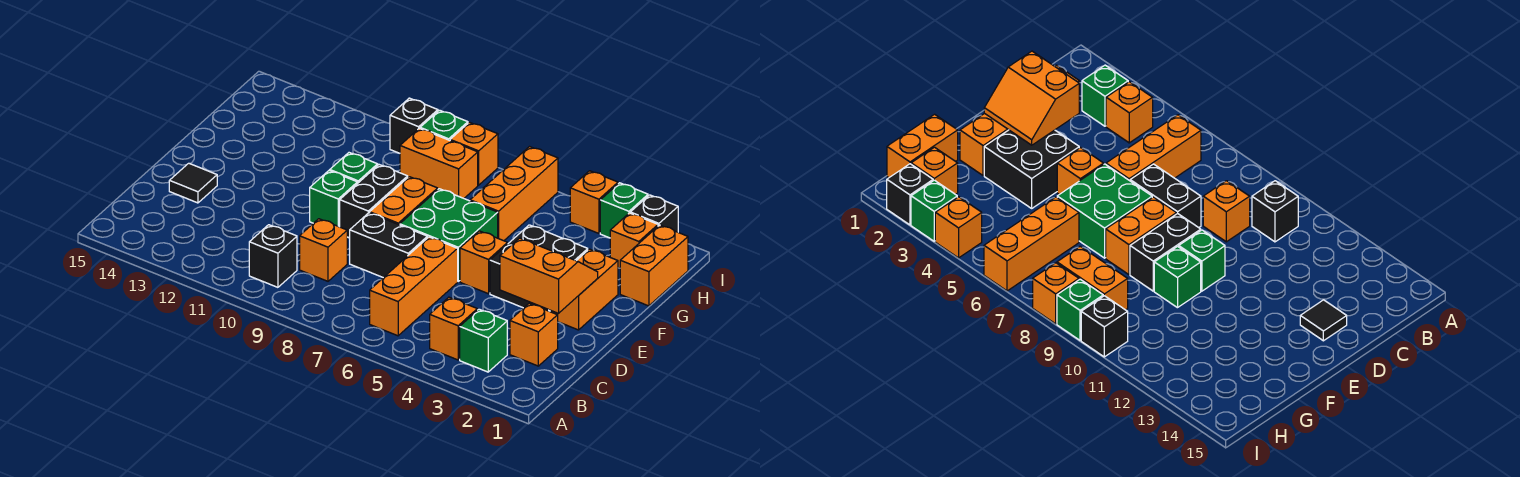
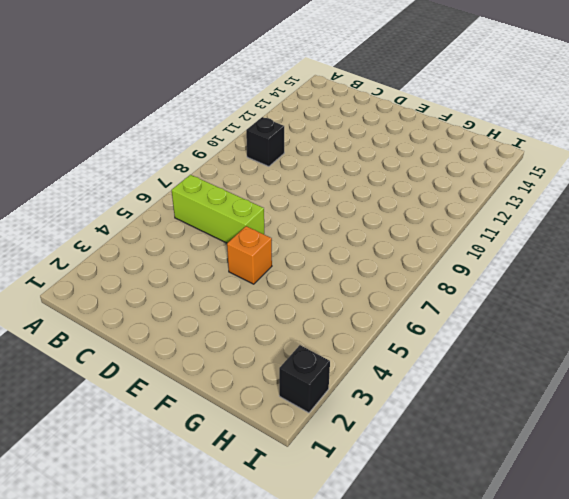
lime 1x3 brick [172,175,264,243] -> orange 1x3 brick [370,237,458,336]
none -> green 1x1 brick [460,309,507,372]
none -> orange 1x1 brick [430,297,477,360]
none -> orange 1x1 brick [510,303,558,366]

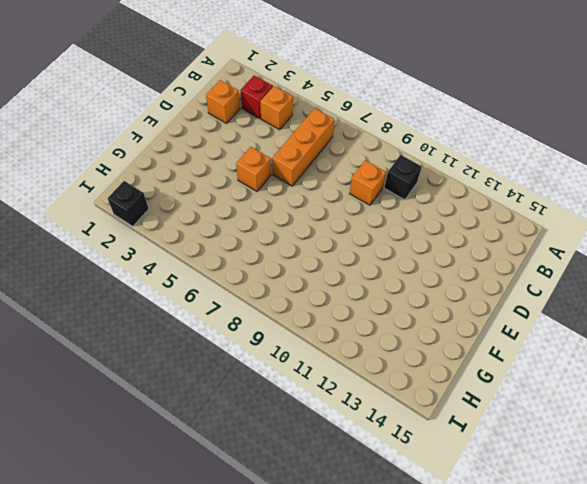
red 1x1 brick [240,76,273,118] -> green 1x1 brick [460,309,507,372]
none -> black 1x2 brick [350,213,427,278]
none -> black 1x1 tile [169,163,217,203]
none -> orange 1x2 brick [550,249,618,330]

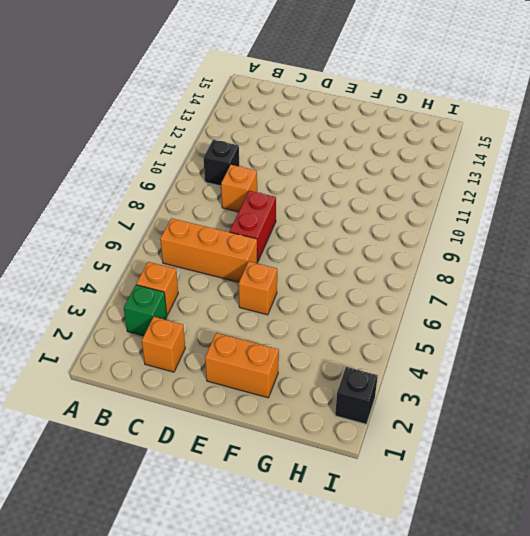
red 1x2 brick [230,191,276,262] -> black 1x2 brick [350,213,427,278]
none -> black 1x1 tile [169,163,217,203]
none -> black 2x2 brick [490,225,588,312]
none -> green 2x2 brick [400,189,498,281]

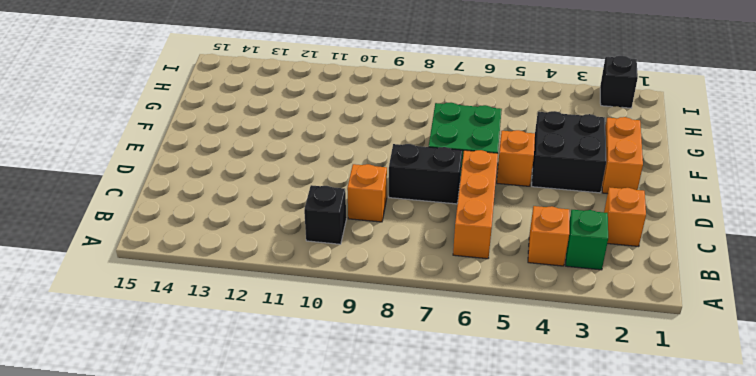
none -> black 1x1 tile [169,163,217,203]
none -> orange 1x2 brick [370,177,438,225]
none -> black 1x2 brick [340,165,408,238]

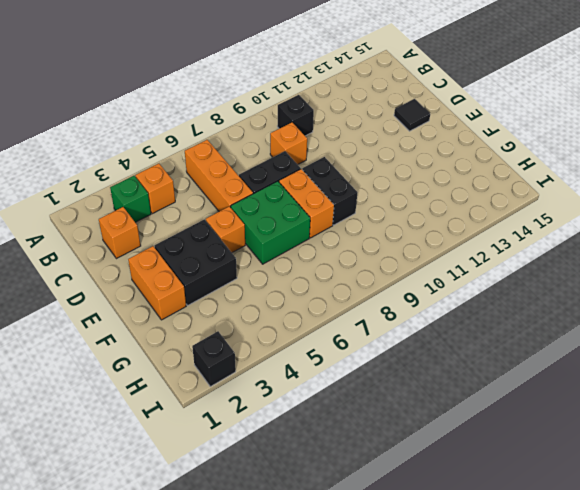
none -> green 1x1 brick [310,170,357,227]
none -> green 1x1 brick [330,153,378,184]
none -> orange 1x2 brick [620,225,688,306]

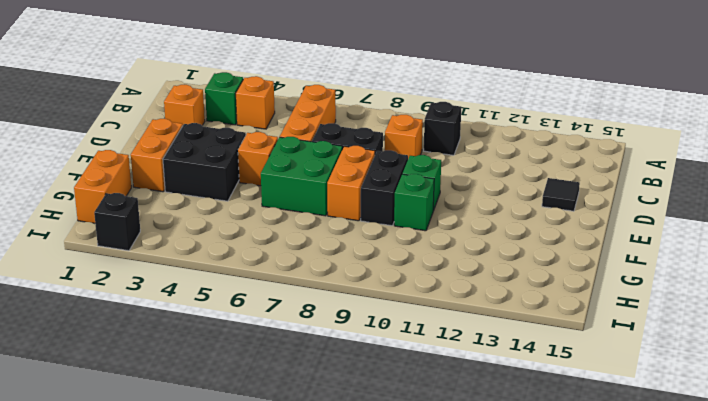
none -> orange 1x3 brick [470,147,558,241]
none -> orange 1x1 brick [610,213,658,268]
none -> orange 1x2 brick [400,128,478,198]

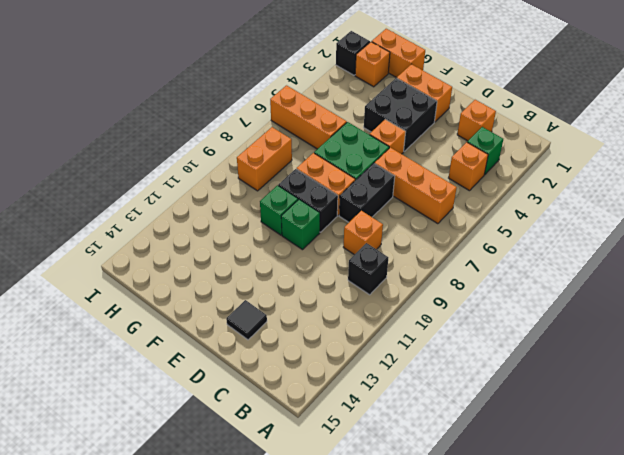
none -> green 1x1 brick [600,183,648,238]
none -> orange 1x1 brick [570,171,618,233]
none -> orange 1x1 brick [450,122,498,185]

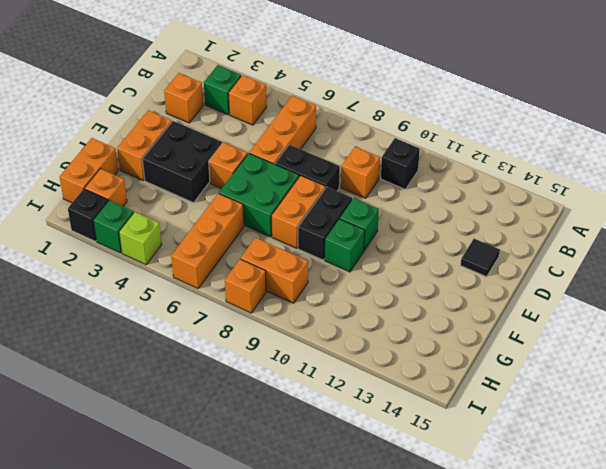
lime 1x1 brick [119,212,162,265] -> orange 1x1 brick [570,171,618,233]
none -> green 1x1 brick [420,110,468,140]
none -> black 1x1 brick [390,98,438,153]
none -> orange 2x2 slope [500,238,598,313]

